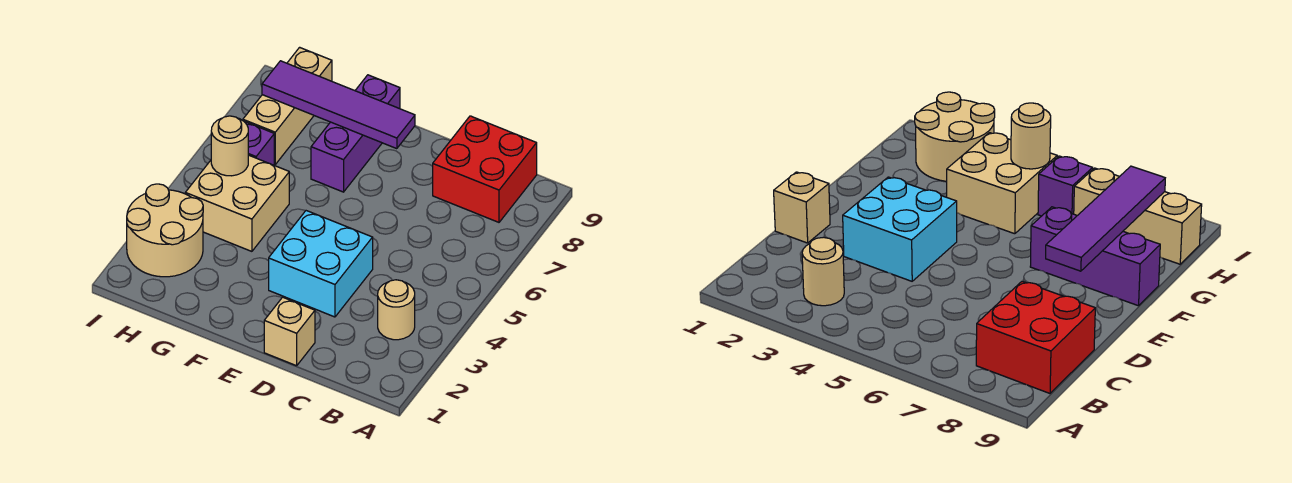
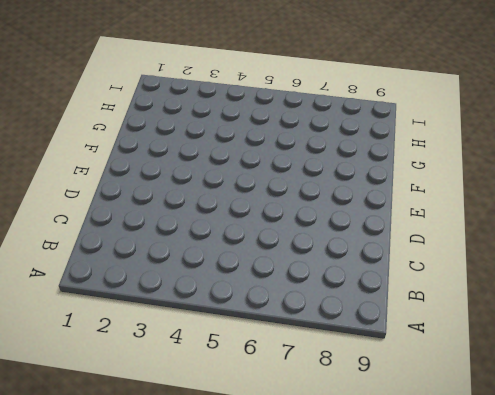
none -> tan 1x1 round brick [378,280,415,340]
none -> red 2x2 brick [433,116,537,222]

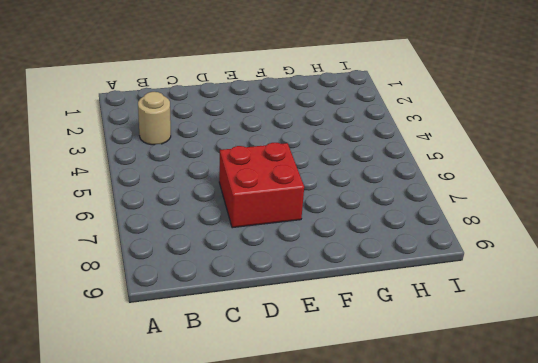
red 2x2 brick [219,143,304,228] -> red 2x2 brick moved to [433,116,537,222]
none -> tan 1x1 brick [264,297,315,366]
none -> cyan 2x2 brick [269,211,373,317]

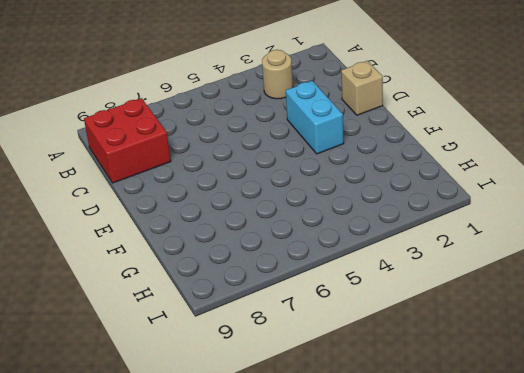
cyan 1x2 brick [286,81,344,154] -> cyan 2x2 brick [269,211,373,317]
none -> purple 1x3 brick [311,75,400,192]
none -> tan 2x2 brick [185,155,289,251]

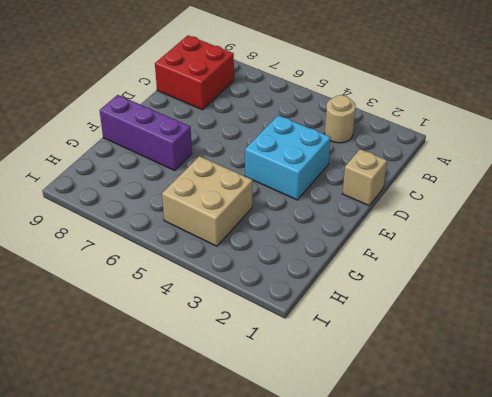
none -> tan 2x2 round brick [127,184,203,277]
none -> purple 1x1 brick [244,121,274,165]

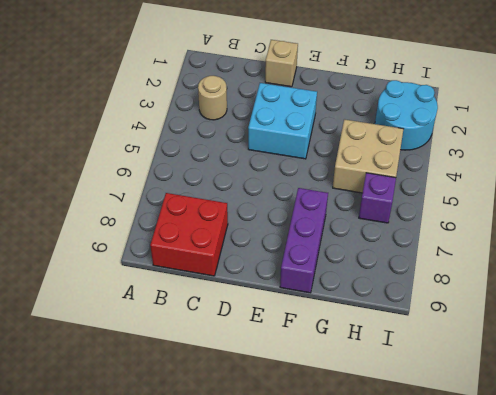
cyan 2x2 round brick [375,80,438,150] -> tan 2x2 round brick [127,184,203,277]
none -> tan 1x3 brick [243,47,332,164]
none -> purple 1x4 tile [262,61,415,149]

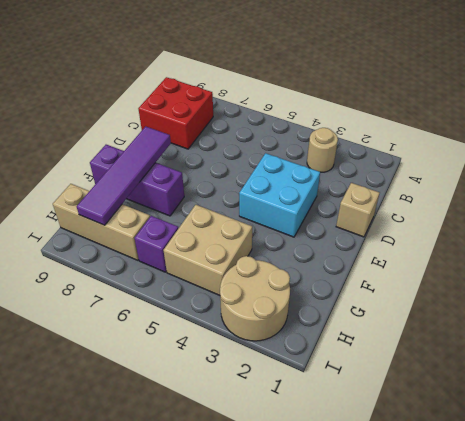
none -> tan 1x1 round brick [211,116,248,176]

